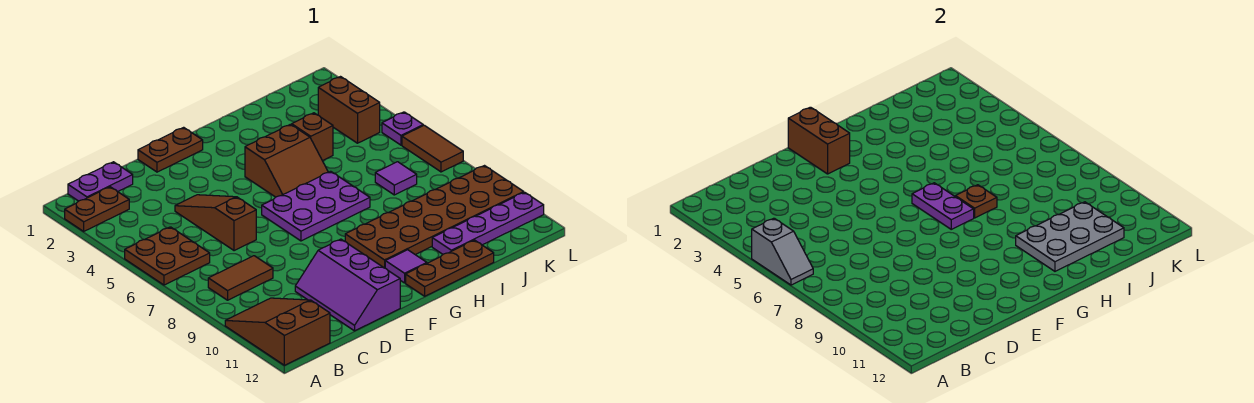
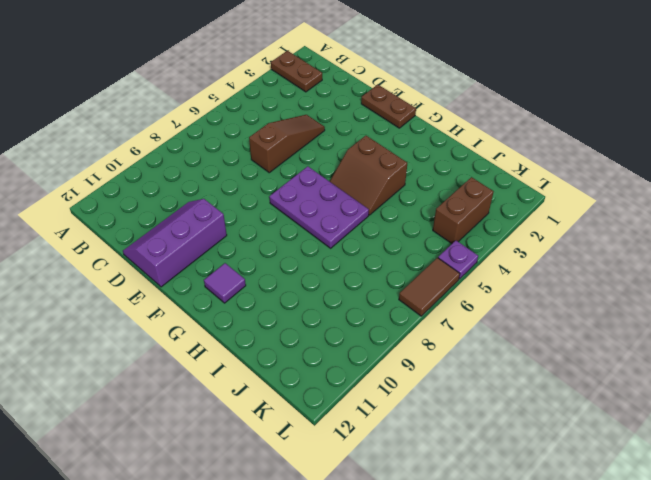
none -> brown 2x2 plate [125,227,210,285]
none -> brown 2x3 slope [225,298,330,365]
none -> purple 1x2 plate [68,162,133,201]

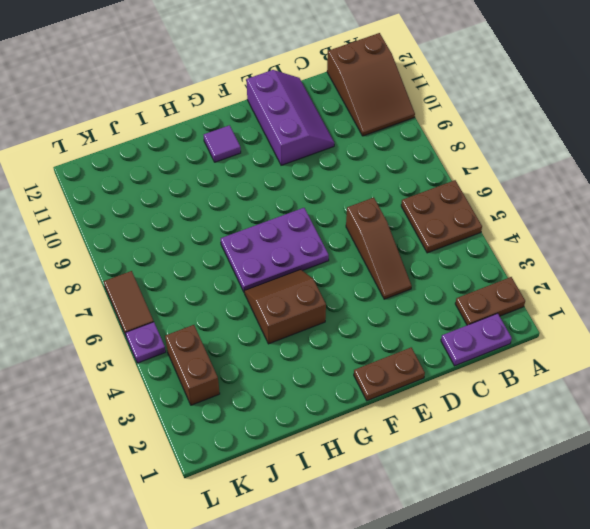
none -> brown 1x2 tile [208,256,273,300]
none -> brown 2x6 plate [345,166,524,268]
none -> brown 1x3 plate [406,240,494,296]

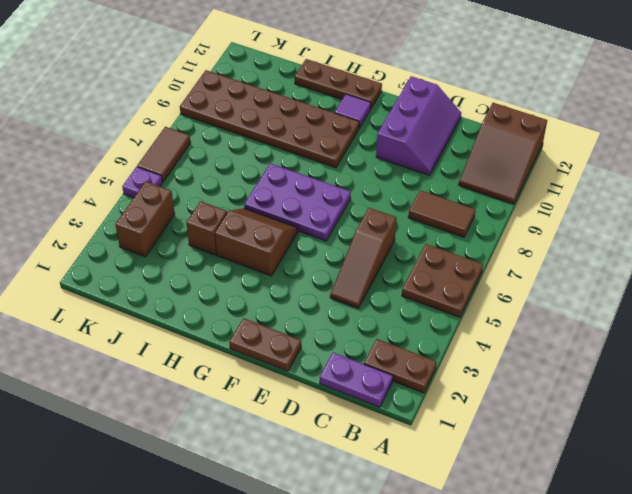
none -> purple 1x4 plate [432,192,544,254]
none -> purple 1x1 tile [375,162,417,195]
none -> grey 1x2 slope [752,218,813,285]

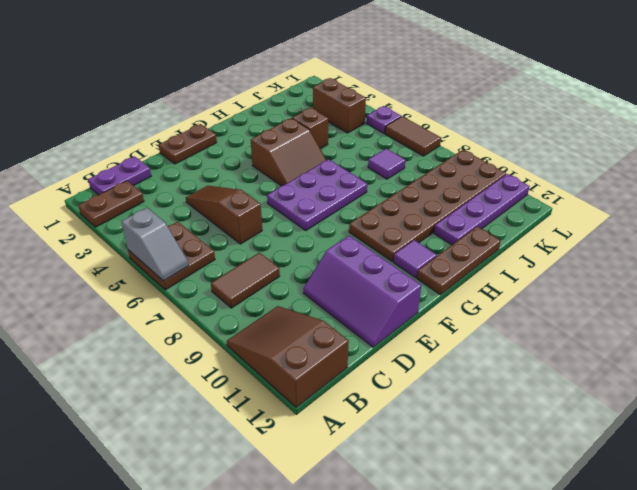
none -> brown 1x2 brick [788,107,850,174]
none -> purple 1x2 plate [912,183,974,229]
none -> brown 1x1 plate [956,185,997,218]

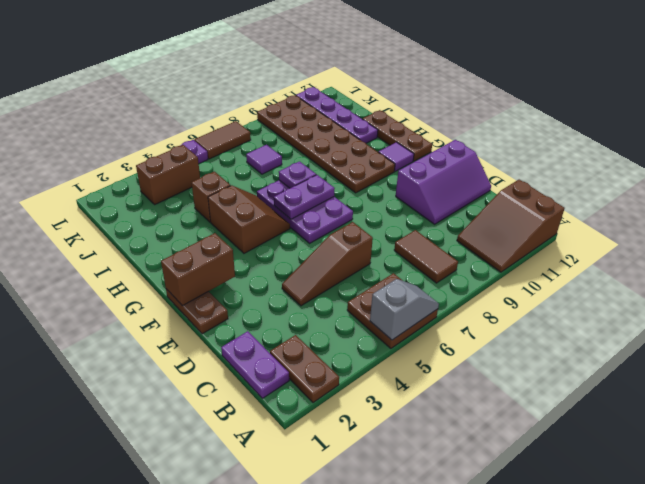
purple 1x1 plate [279,161,316,188] -> brown 1x1 plate [956,185,997,218]
none -> grey 2x3 plate [1016,202,1124,271]

